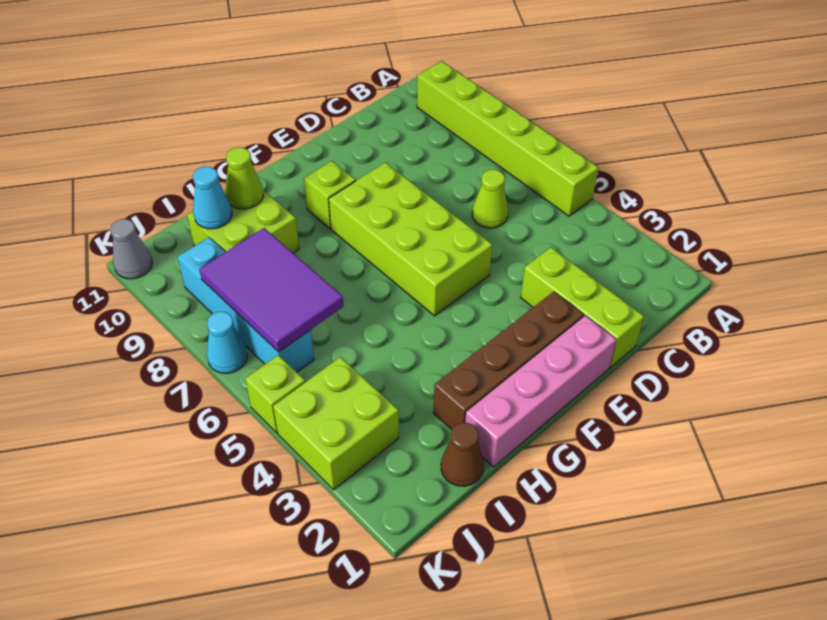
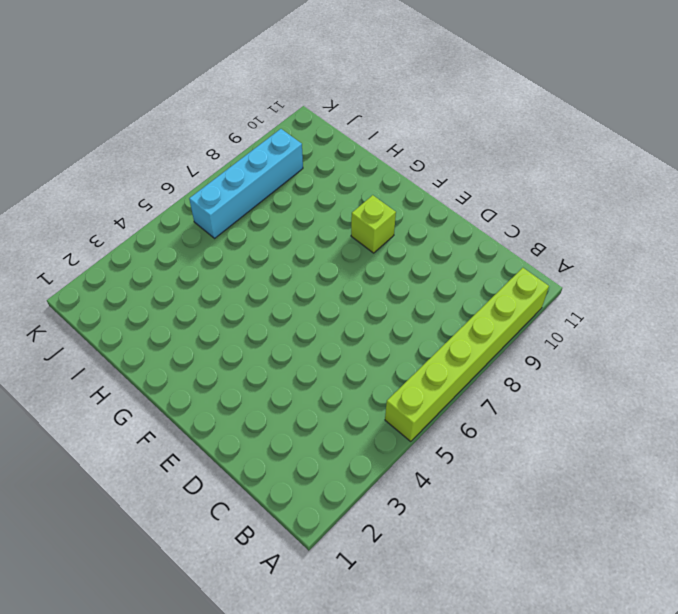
none -> lime 1x1 cone [472,170,508,228]
none -> lime 1x3 brick [521,247,644,368]
none -> pink 1x4 brick [465,316,616,467]

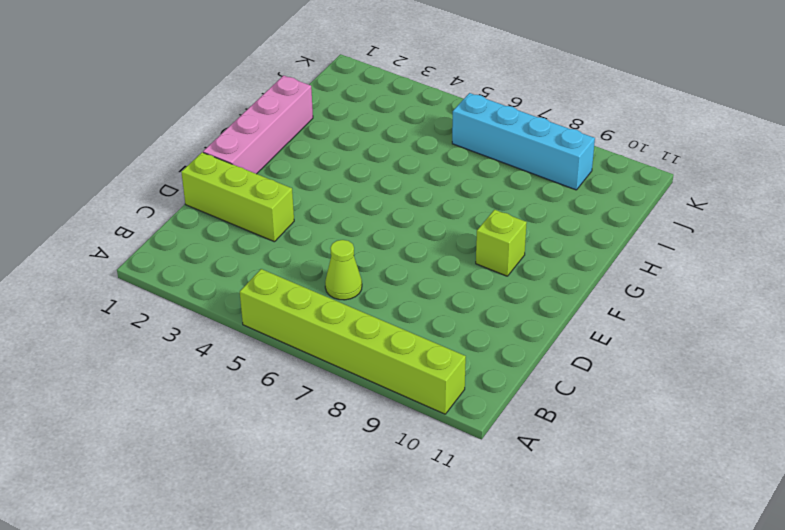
none -> brown 1x4 brick [433,292,584,429]
none -> lime 2x4 brick [329,162,492,316]
none -> lime 2x2 brick [187,190,299,253]

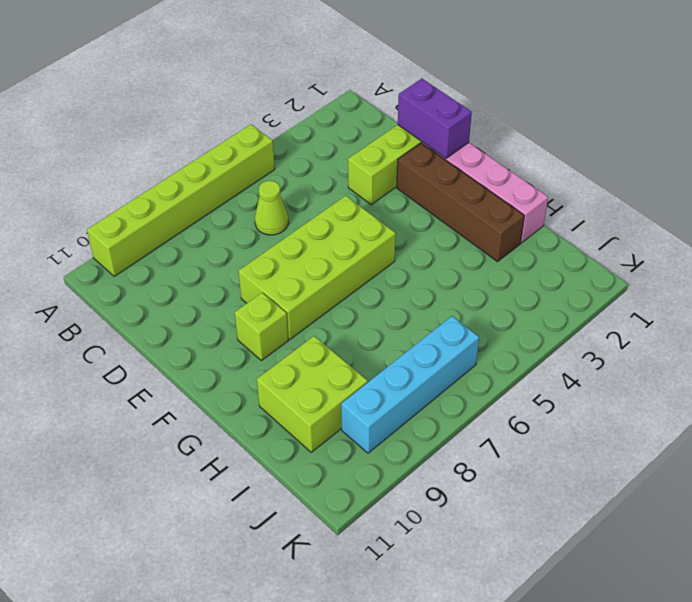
purple 1x2 brick [398,79,472,158] -> none
none -> brown 1x1 cone [441,423,484,486]
none -> lime 2x2 brick [273,357,399,490]
none -> lime 1x1 brick [245,355,305,433]

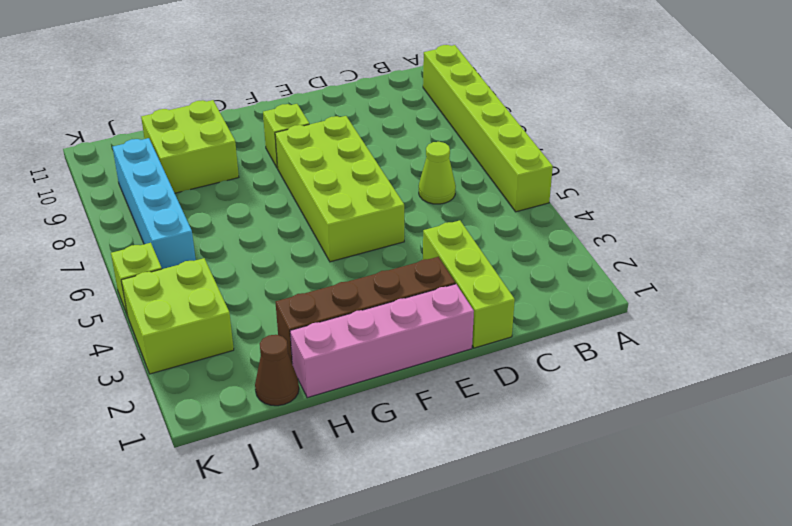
none -> cyan 1x1 cone [207,312,248,373]
none -> grey 1x1 cone [110,219,152,279]
none -> lime 1x1 cone [225,147,263,209]

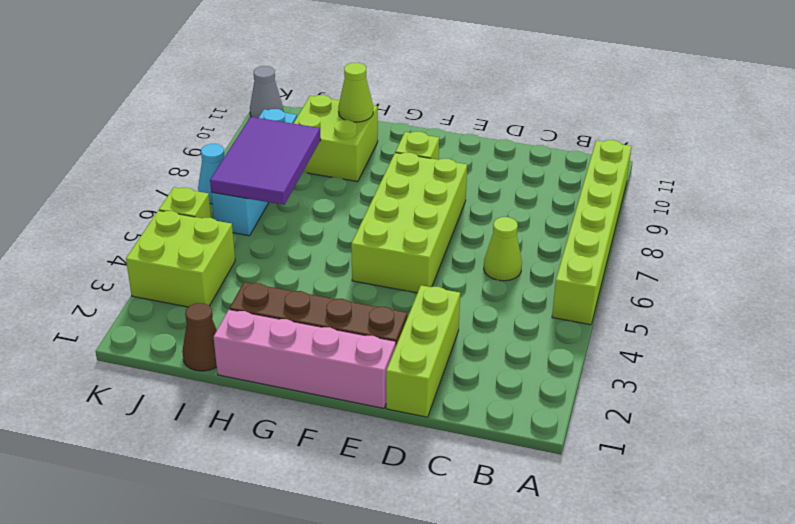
none -> cyan 1x1 cone [193,167,232,229]

